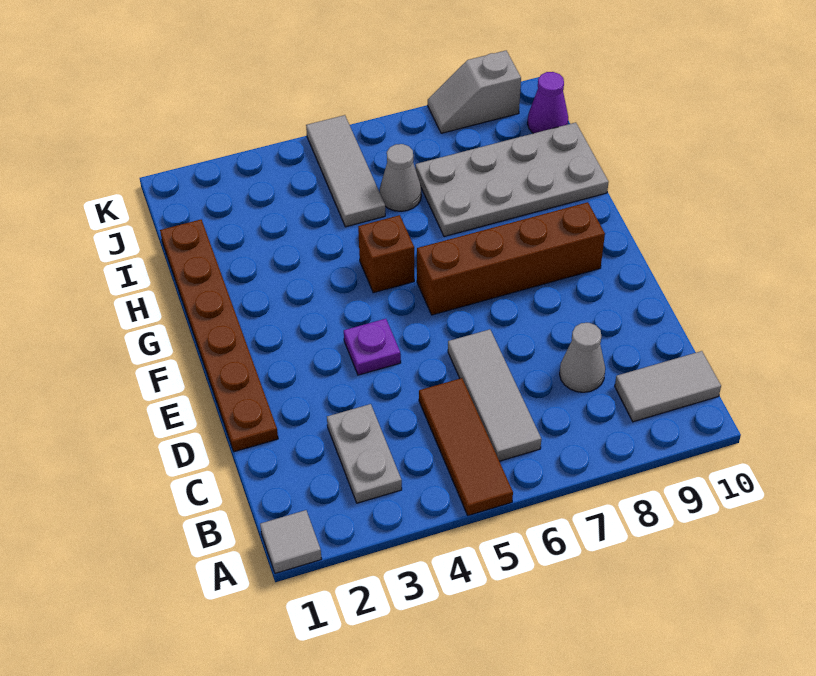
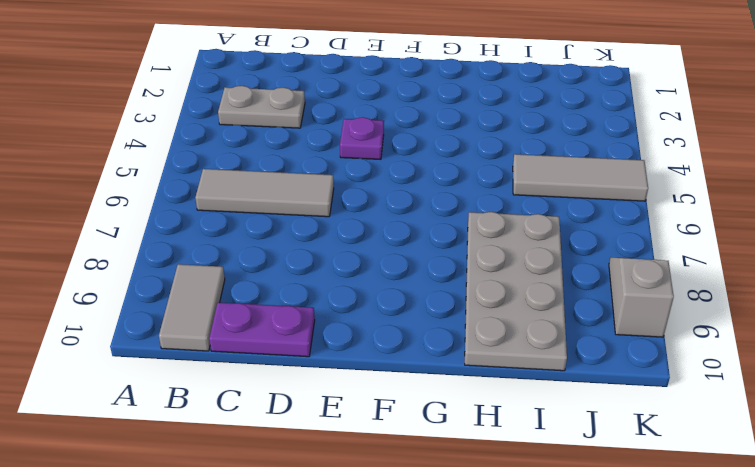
purple 1x2 plate [209,303,315,357] -> none
none -> grey 1x1 tile [260,510,322,573]
none -> brown 1x3 tile [419,378,513,515]
none -> grey 1x1 cone [560,323,605,392]

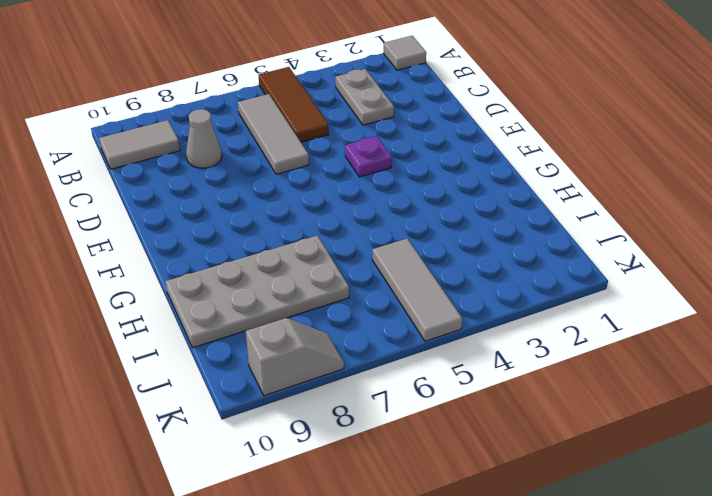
none -> brown 1x6 plate [160,220,278,452]
none -> brown 1x4 brick [417,202,605,315]
none -> brown 1x1 brick [358,215,414,293]

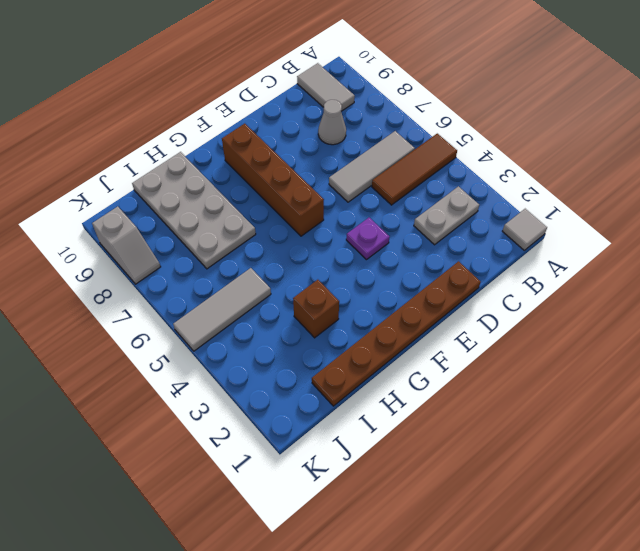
brown 1x1 brick [293,280,339,338] -> brown 1x1 brick moved to [358,215,414,293]
none -> grey 1x1 cone [380,144,421,211]
none -> purple 1x1 cone [528,72,568,133]

